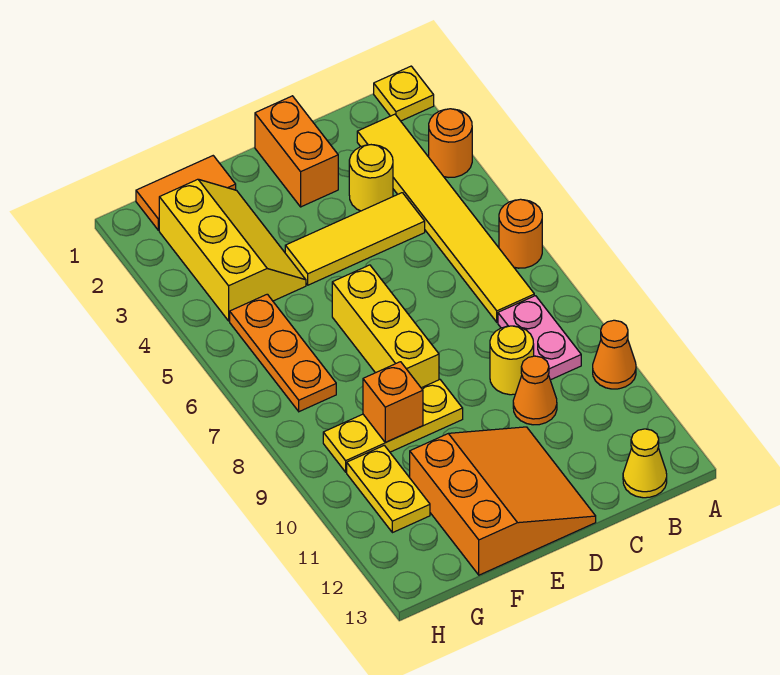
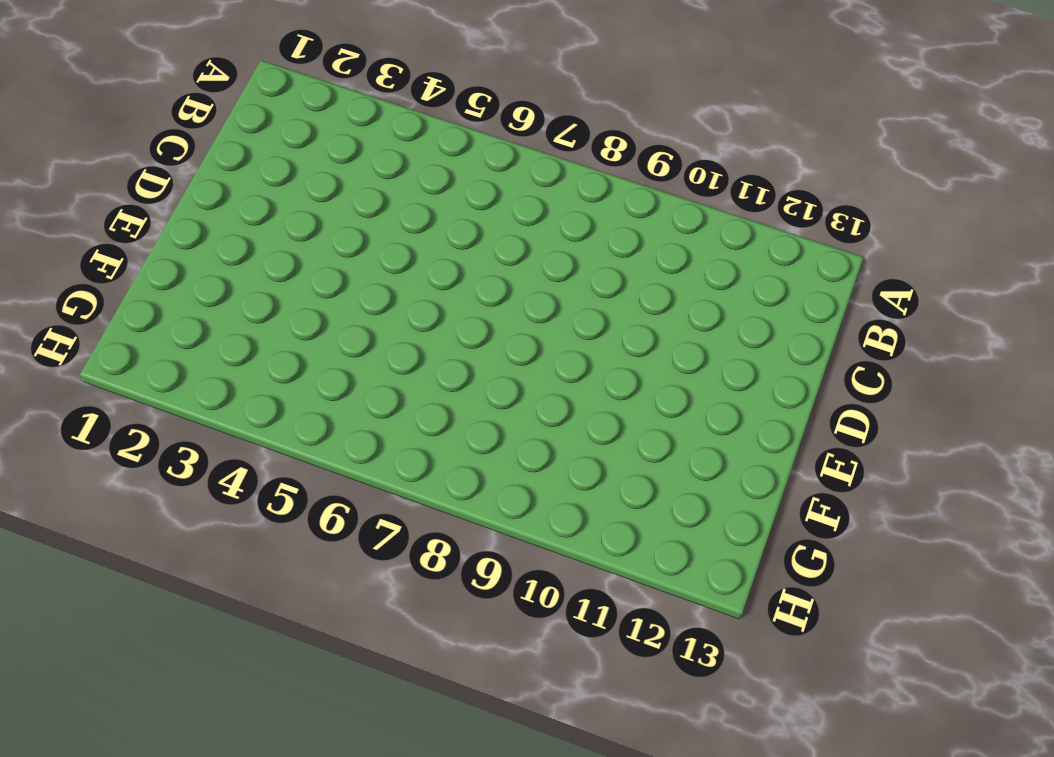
none -> yellow 1x1 plate [374,66,434,121]
none -> orange 1x1 round brick [429,109,472,177]
none -> orange 1x1 round brick [499,199,542,268]

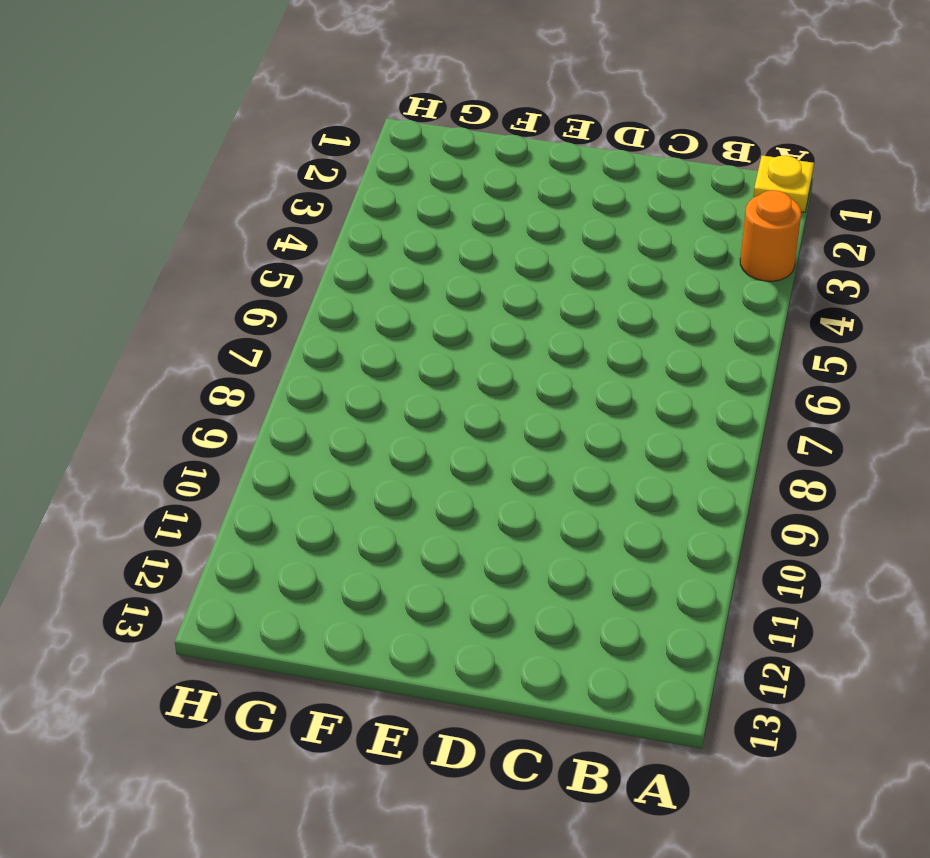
none -> orange 1x1 round brick [499,199,542,268]
none -> orange 1x1 cone [593,320,636,389]
none -> yellow 1x6 tile [357,114,534,322]

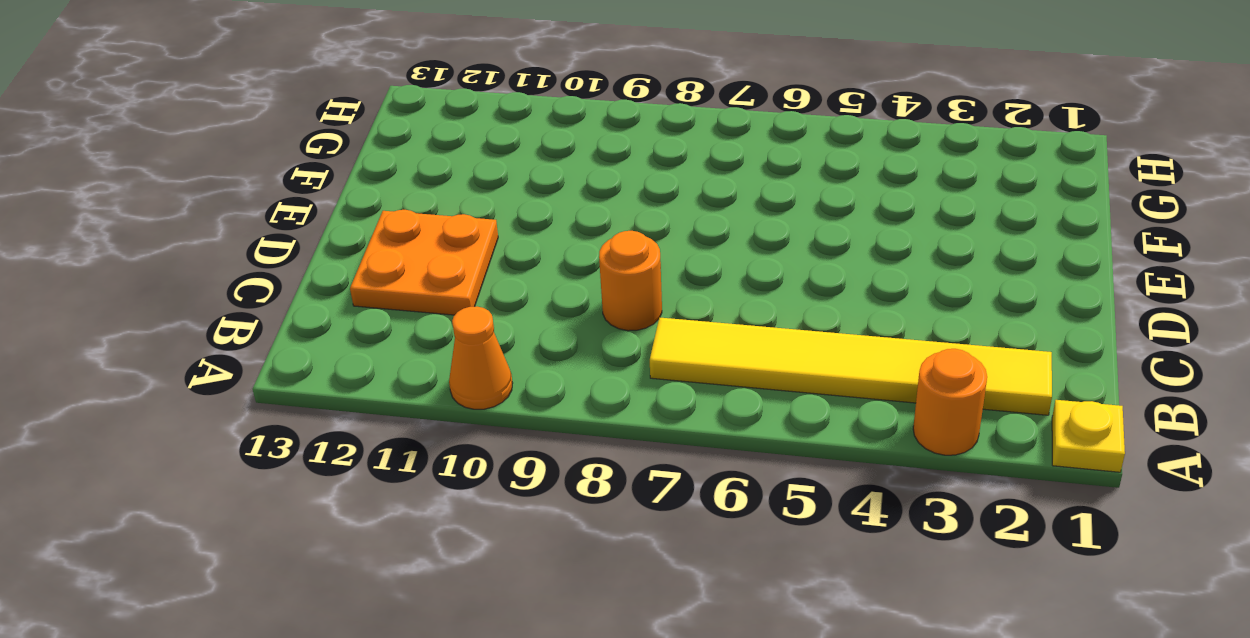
orange 1x1 round brick [599,231,662,331] -> orange 1x1 round brick moved to [499,199,542,268]
orange 2x2 plate [350,210,498,315] -> orange 3x3 slope [410,427,596,575]
none -> pink 1x2 plate [498,296,581,380]
none -> yellow 1x1 cone [623,429,667,498]
none -> yellow 1x1 round brick [349,145,393,211]

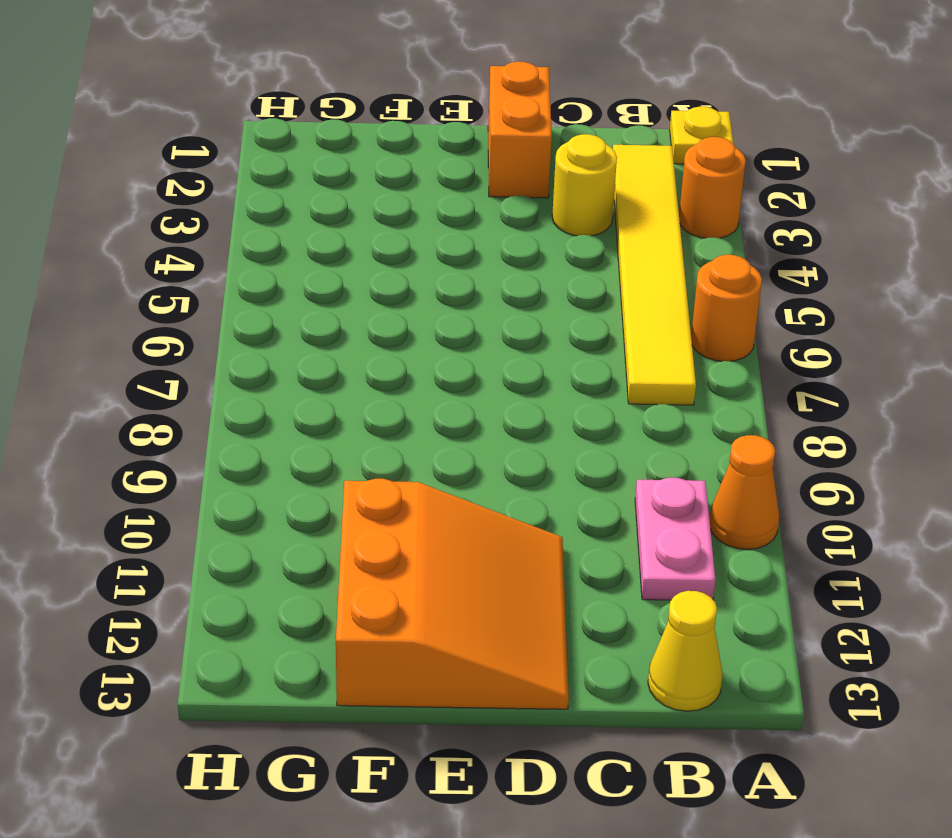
pink 1x2 plate [635,478,716,600] -> pink 1x2 plate moved to [498,296,581,380]
none -> yellow 1x3 tile [285,193,425,285]
none -> yellow 1x1 round brick [490,326,534,395]
none -> orange 1x1 cone [513,356,557,425]

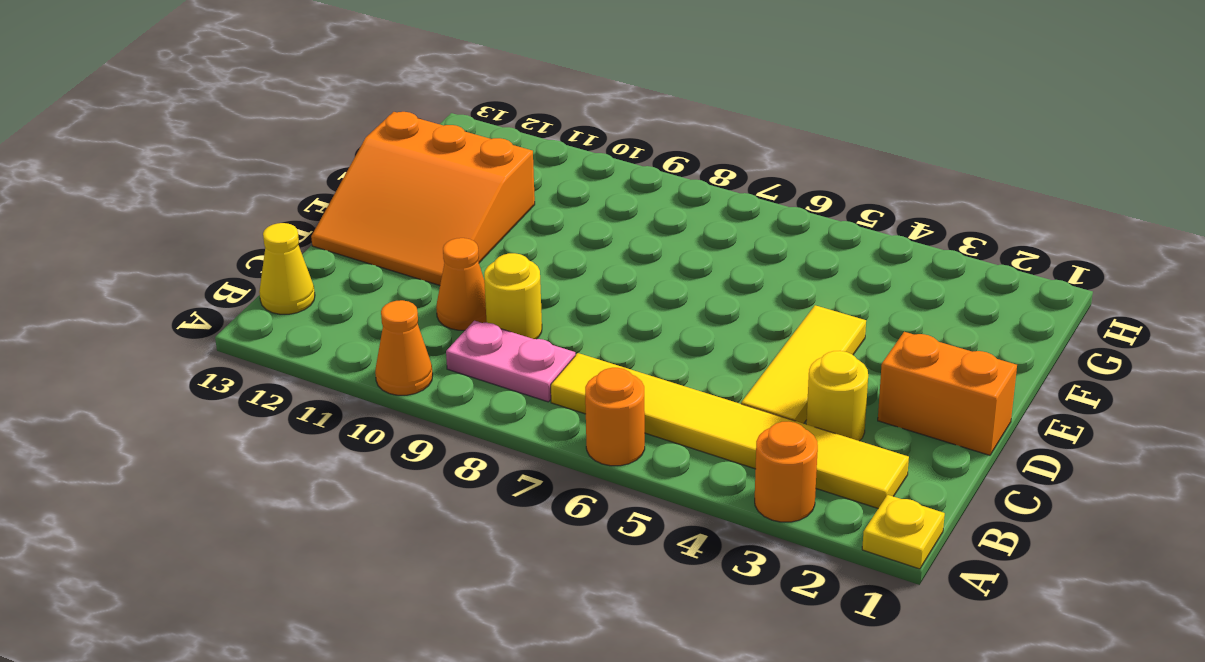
none -> yellow 1x3 brick [332,265,439,388]
none -> yellow 1x3 plate [323,380,463,472]
none -> orange 1x2 tile [136,156,236,230]

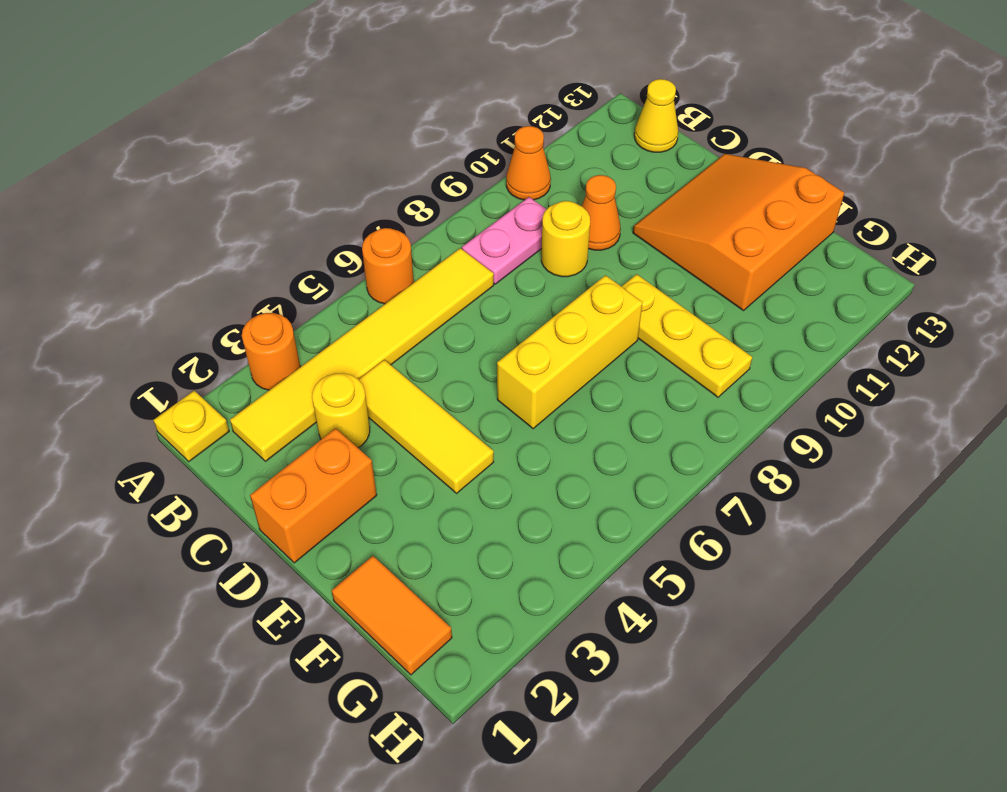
none -> yellow 2x3 slope [159,179,306,321]
none -> orange 1x3 plate [230,294,336,412]
none -> yellow 1x2 plate [347,445,430,533]

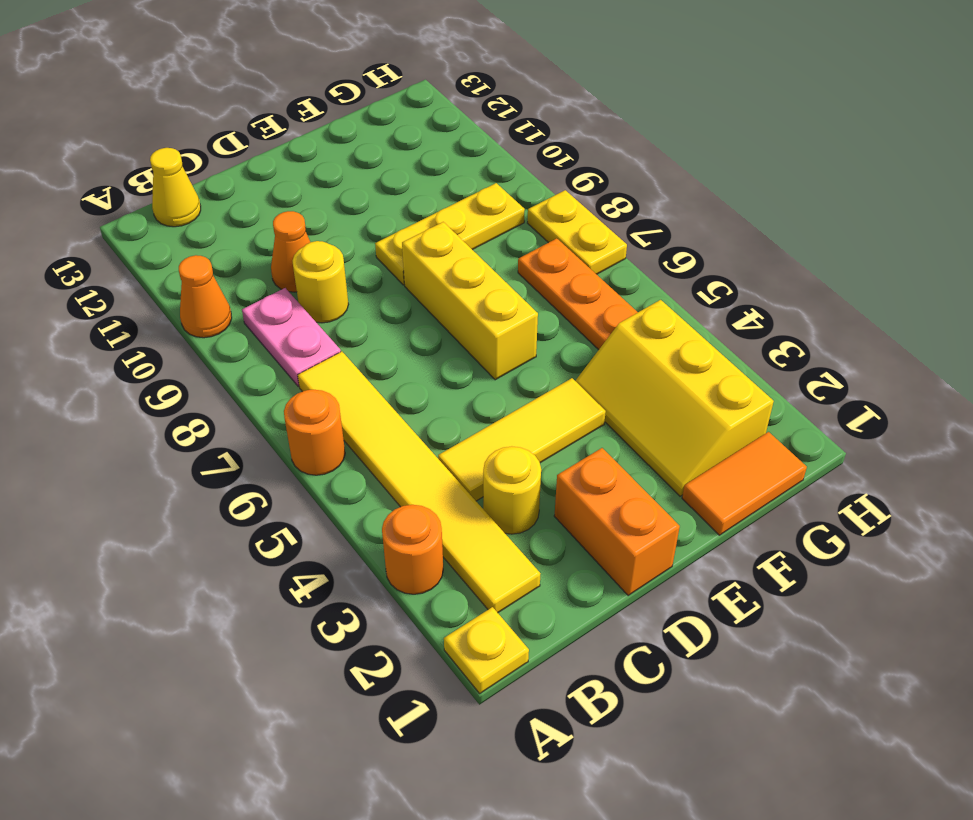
yellow 1x2 plate [528,190,627,274] -> yellow 1x2 plate moved to [347,445,430,533]
none -> orange 3x3 slope [410,427,596,575]
none -> orange 1x1 brick [363,362,423,442]

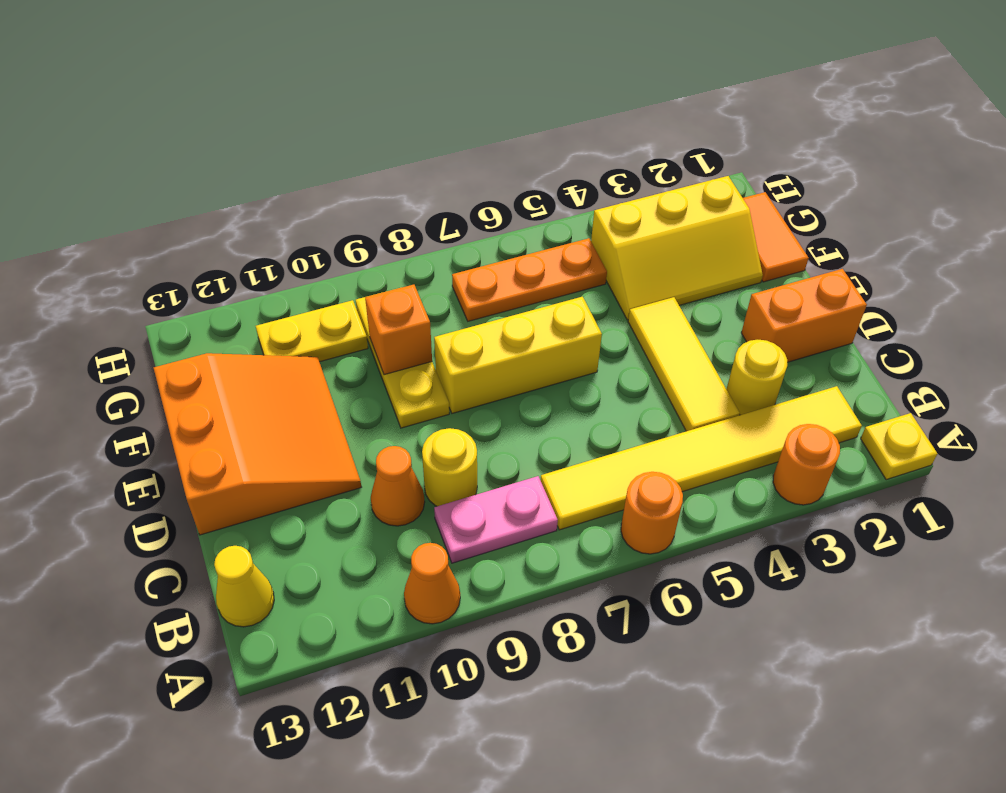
orange 3x3 slope [154,353,361,535] -> orange 3x3 slope turned to [410,427,596,575]

